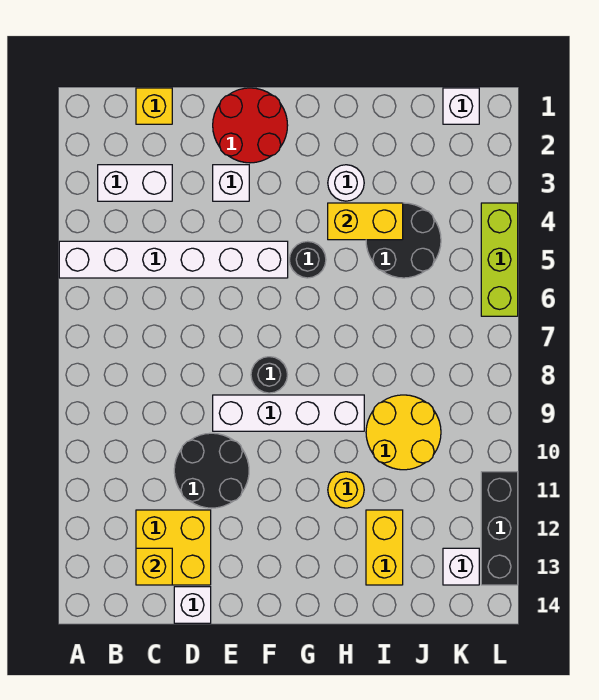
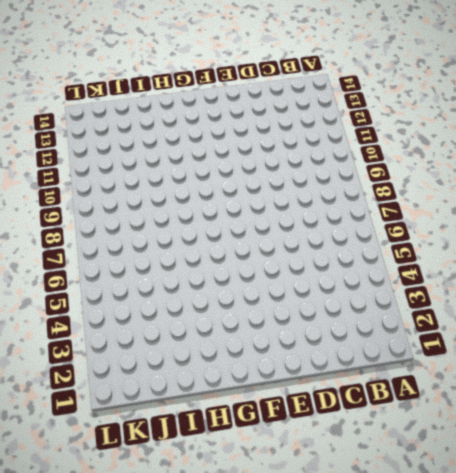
none -> white 1x6 brick [59,241,288,278]
none -> white 1x2 brick [98,165,172,201]
none -> yellow 1x1 brick [136,88,172,124]

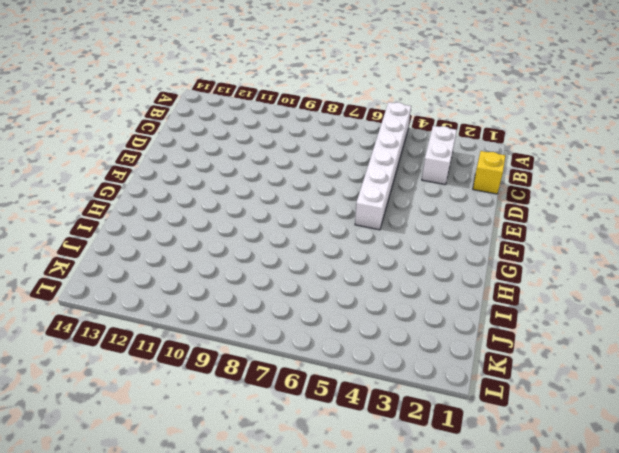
none -> yellow 2x2 brick [136,510,211,585]
none -> black 2x2 round brick [174,433,249,508]
none -> white 1x1 brick [174,587,211,623]

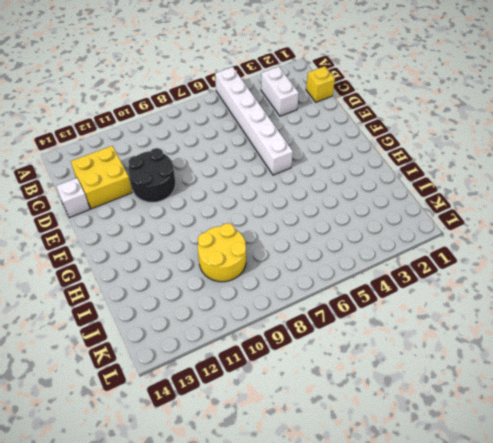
none -> red 2x2 round brick [213,88,288,163]
none -> white 1x1 brick [213,165,249,201]
none -> white 1x4 brick [213,395,364,431]

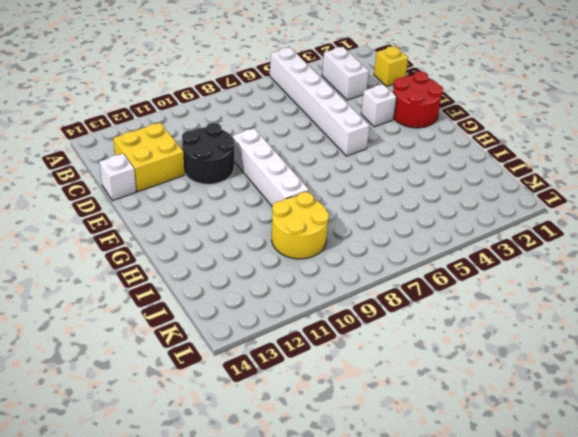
none -> black 1x1 round brick [251,357,287,393]
none -> black 1x1 round brick [289,241,326,278]
none -> white 1x1 round brick [328,165,364,201]

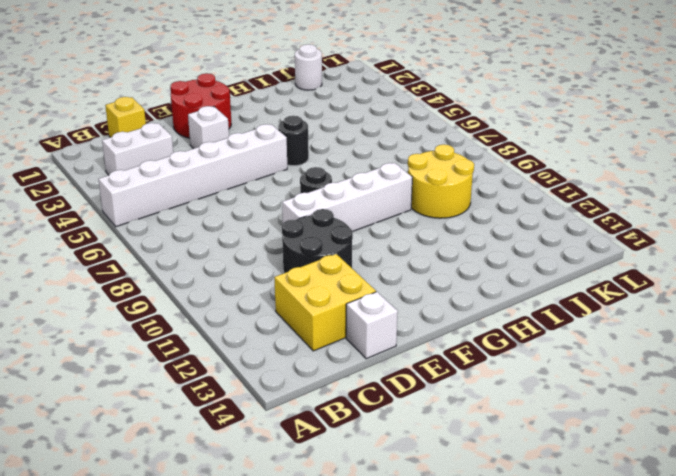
white 1x1 round brick [295,44,322,90] -> white 1x1 round brick moved to [328,165,364,201]
none -> yellow 1x1 round brick [328,472,364,508]
none -> black 2x2 round brick [366,203,441,278]
none -> yellow 1x2 brick [366,510,403,585]

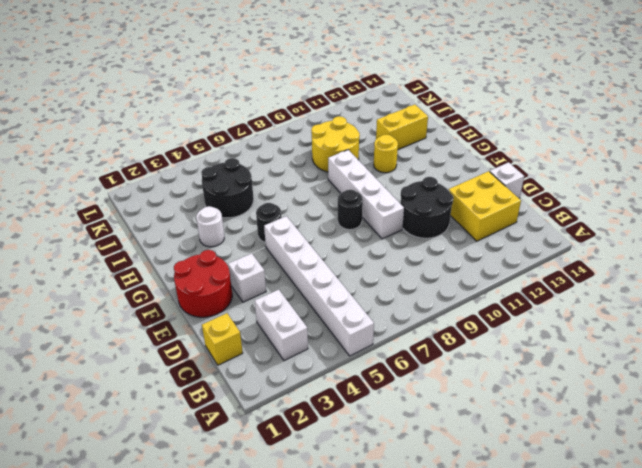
none -> white 1x1 brick [443,88,479,124]
none -> white 1x1 brick [443,548,479,585]
none -> lime 1x3 brick [481,203,518,316]

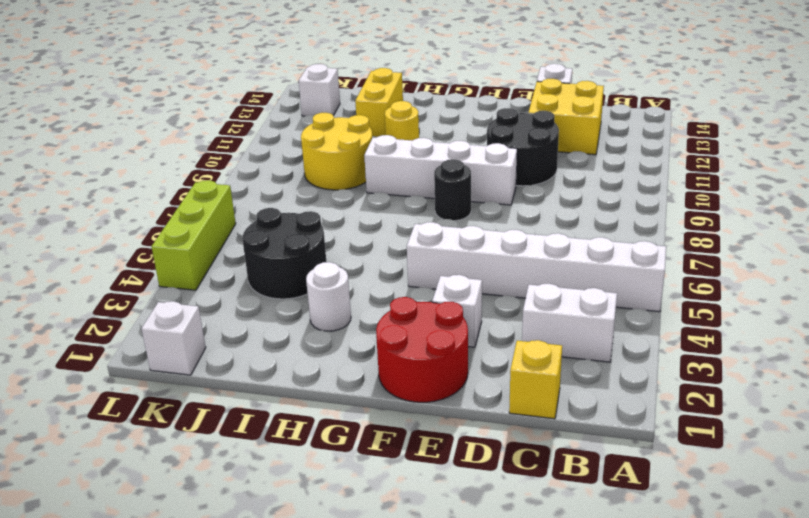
none -> black 1x1 round brick [289,241,326,278]
none -> black 1x3 brick [481,472,518,585]
none -> yellow 1x1 brick [136,548,172,585]

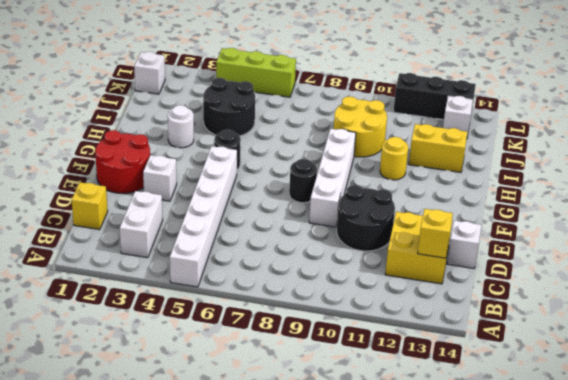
none -> yellow 1x2 brick [328,203,403,240]

